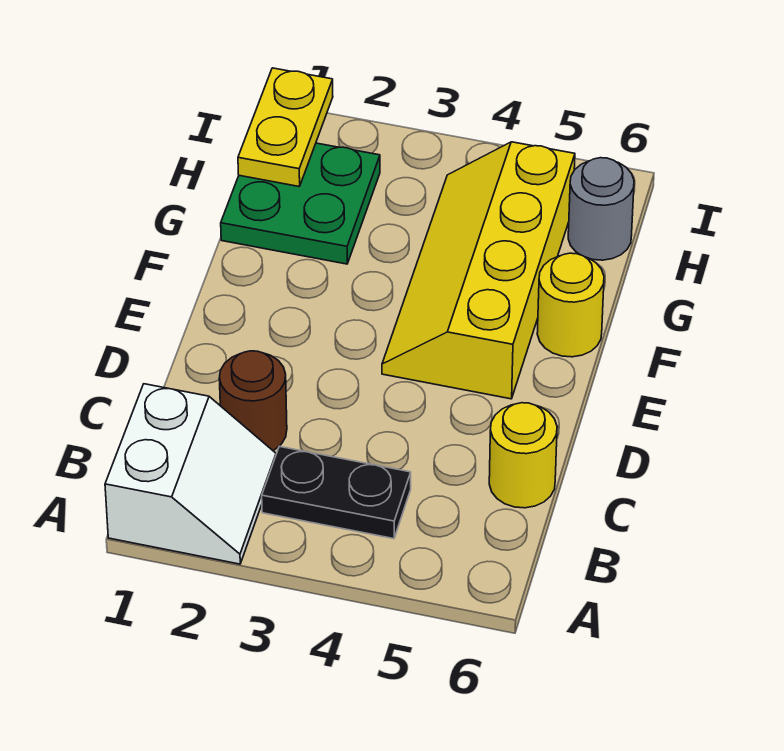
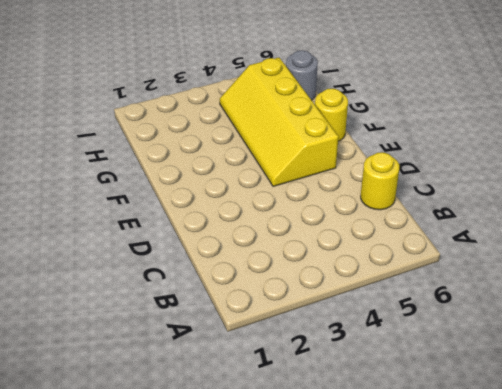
none -> white 2x2 slope [105,384,276,564]
none -> black 1x2 plate [262,446,411,539]

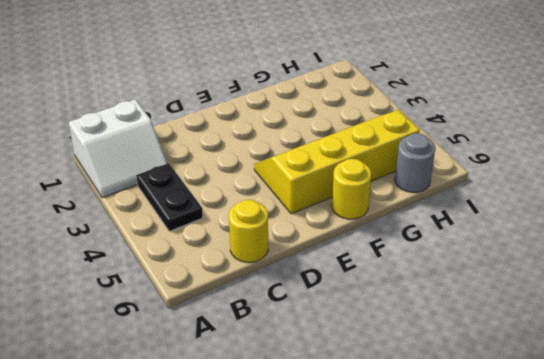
none -> brown 1x1 round brick [219,351,287,450]
none -> green 2x2 plate [221,143,380,264]

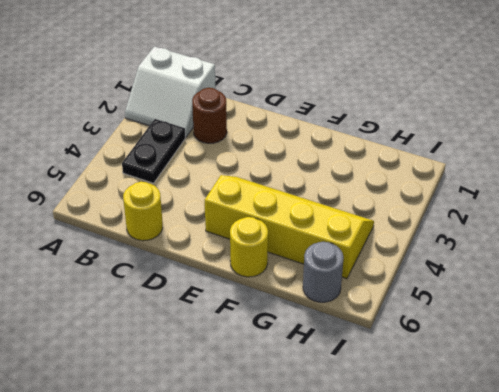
none -> green 2x2 plate [221,143,380,264]
none -> yellow 1x2 plate [238,68,333,187]

